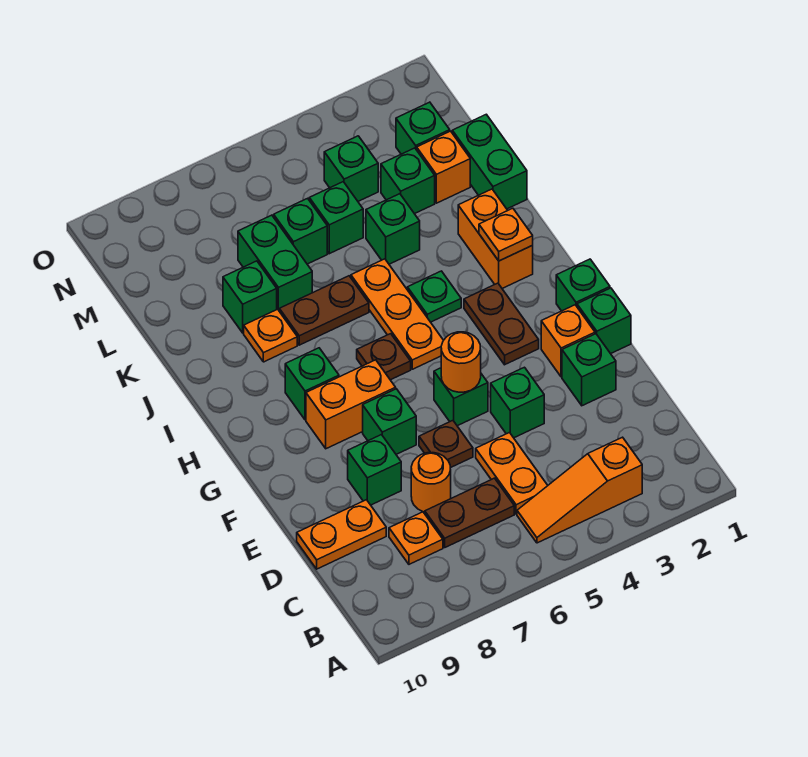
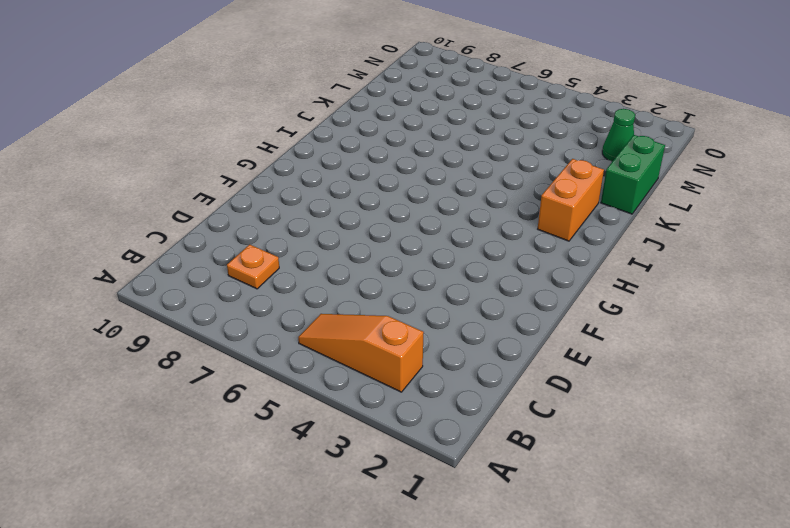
green 1x1 cone [602,109,635,161] -> green 1x1 brick [396,102,450,154]
none -> orange 1x2 plate [476,433,548,514]
none -> brown 1x2 plate [425,478,514,547]
none -> orange 1x1 round brick [411,453,451,512]
none -> orange 1x2 plate [297,500,386,569]

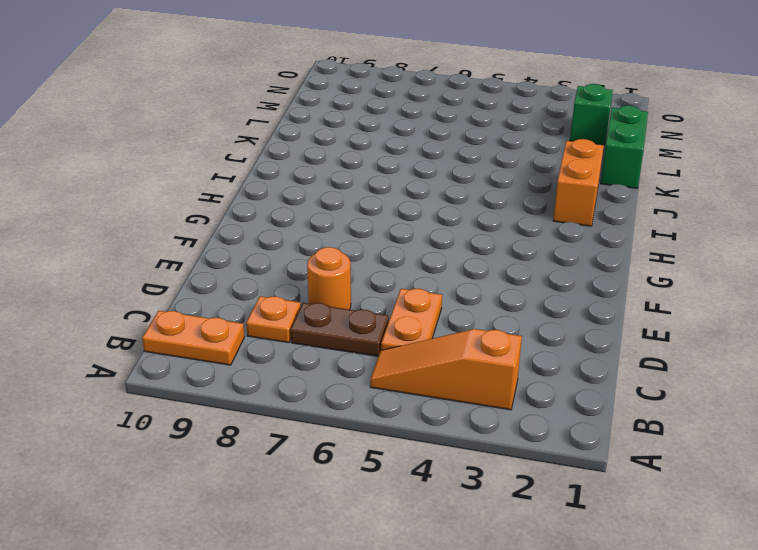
orange 1x2 plate [142,311,245,365] -> orange 1x2 plate moved to [297,500,386,569]
none -> green 1x1 brick [562,334,616,406]
none -> green 1x1 brick [491,367,544,438]
none -> brown 1x1 plate [419,421,473,468]
none -> green 1x1 brick [348,435,401,505]

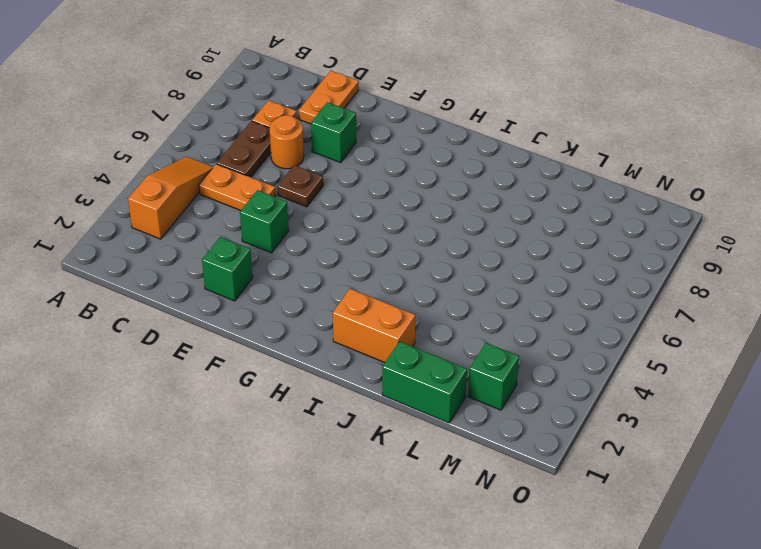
none -> green 1x1 brick [577,288,631,354]
none -> orange 1x1 brick [541,305,595,377]
none -> green 1x1 brick [434,368,488,426]
none -> green 1x1 brick [363,389,416,454]

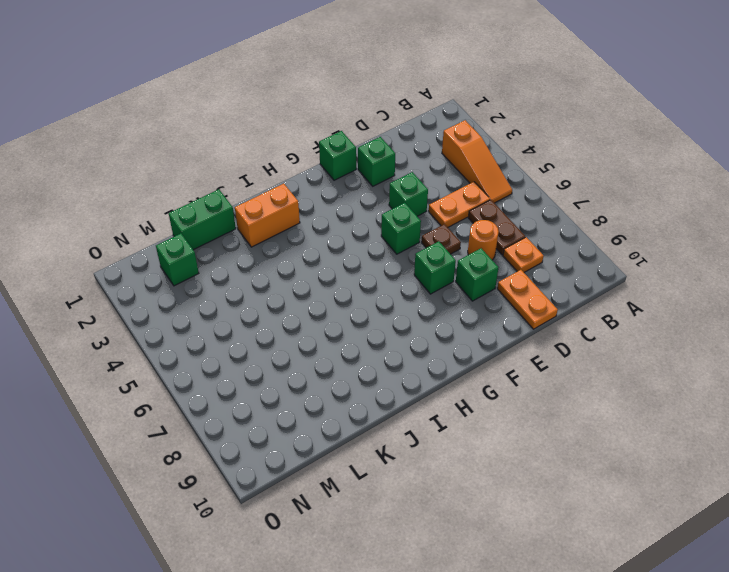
none -> orange 1x1 brick [541,305,595,377]
none -> green 1x1 brick [556,259,610,311]
none -> brown 1x2 plate [464,283,539,365]
none -> orange 1x2 brick [306,360,396,449]

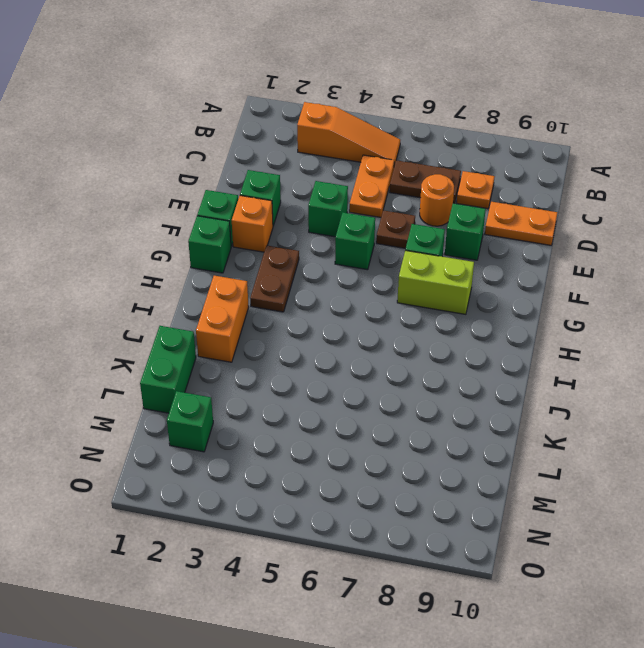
lime 1x2 brick [397,250,474,314] -> orange 1x2 brick [306,360,396,449]
none -> orange 1x3 plate [351,259,444,369]
none -> brown 1x1 plate [357,334,411,380]
none -> green 1x1 brick [285,348,339,420]
none -> green 1x1 plate [407,271,461,322]

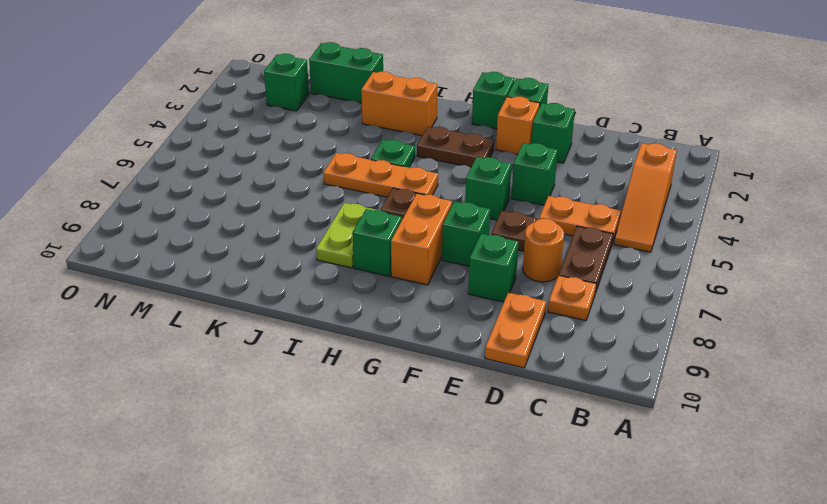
lime 1x2 plate [316,203,376,268] -> none
none -> brown 1x2 plate [279,276,369,345]
none -> orange 1x1 plate [244,309,297,362]
none -> green 1x1 brick [366,194,420,264]
none -> green 1x2 brick [238,215,312,310]

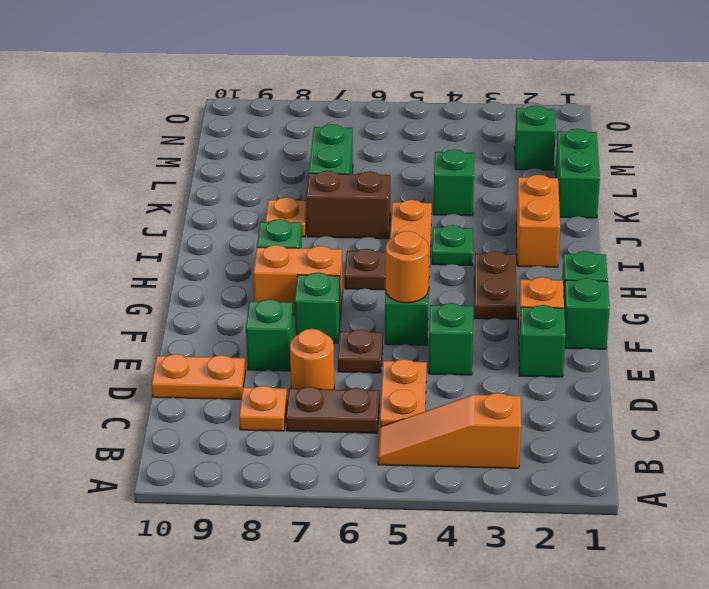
brown 1x2 brick [306,171,390,239] -> brown 1x2 plate [279,276,369,345]
none -> green 1x1 brick [223,261,277,333]
none -> orange 1x1 brick [417,131,470,203]
none -> green 1x1 brick [381,148,435,214]
none -> green 1x1 brick [309,182,363,254]

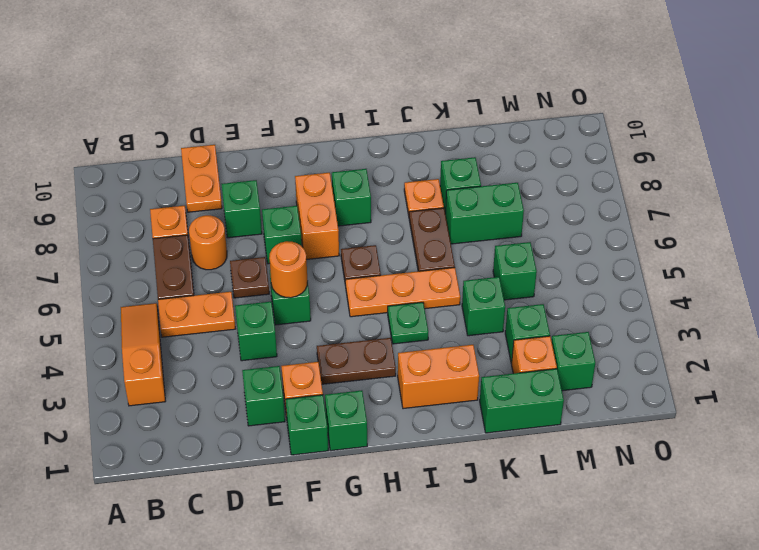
none -> green 1x1 brick [274,198,327,264]
none -> green 1x1 brick [324,136,378,201]
none -> orange 1x1 plate [479,208,533,261]

